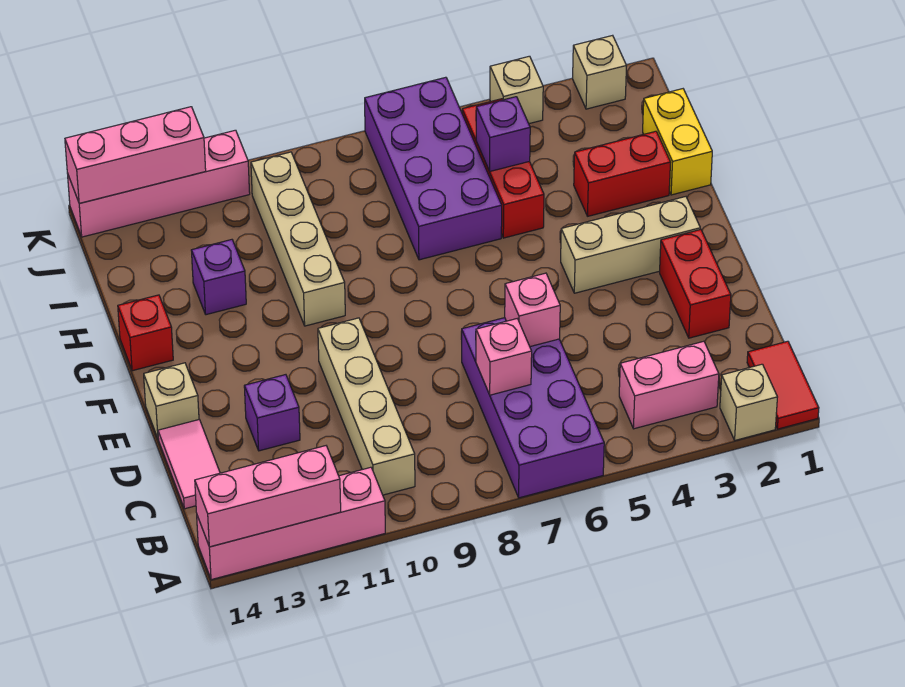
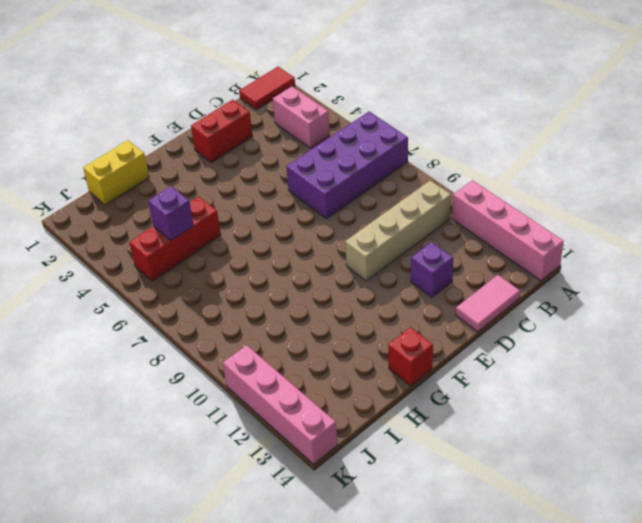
none -> tan 1x1 brick [720,364,777,440]
none -> tan 1x1 brick [144,363,199,438]
none -> tan 1x3 brick [561,197,700,293]

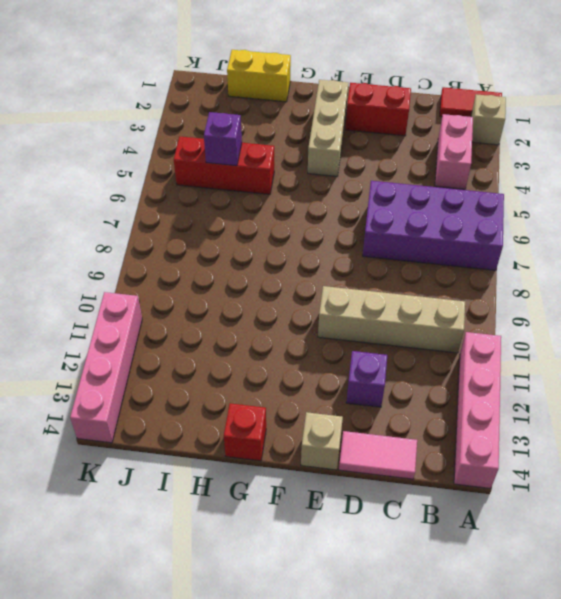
none -> tan 1x4 brick [251,152,345,326]
none -> red 1x2 brick [574,131,671,216]
none -> purple 2x4 brick [365,77,502,260]

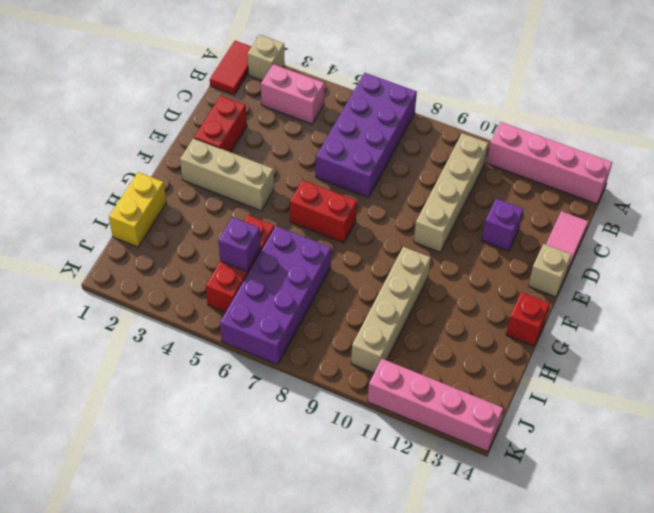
red 1x2 brick [290,180,357,243] -> red 1x2 brick moved to [574,131,671,216]
none -> purple 1x1 brick [191,240,246,315]
none -> tan 1x1 brick [573,35,626,109]
none -> tan 1x1 brick [490,56,543,124]

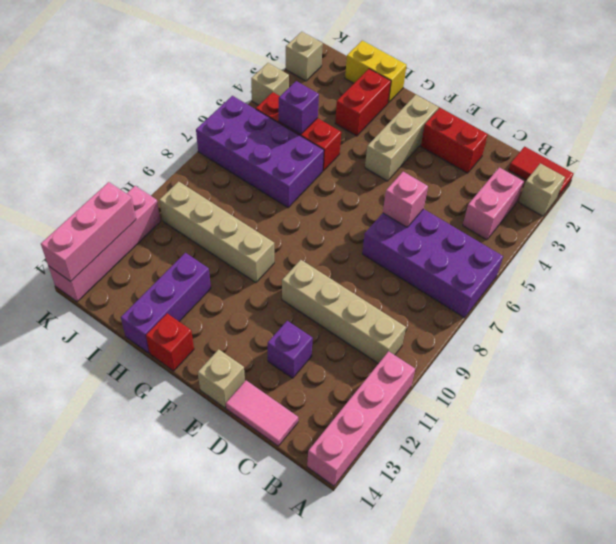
purple 1x3 brick [121,253,211,353] -> purple 1x1 brick [191,240,246,315]
none -> pink 1x3 brick [195,446,341,547]
none -> pink 1x1 brick [476,319,532,395]

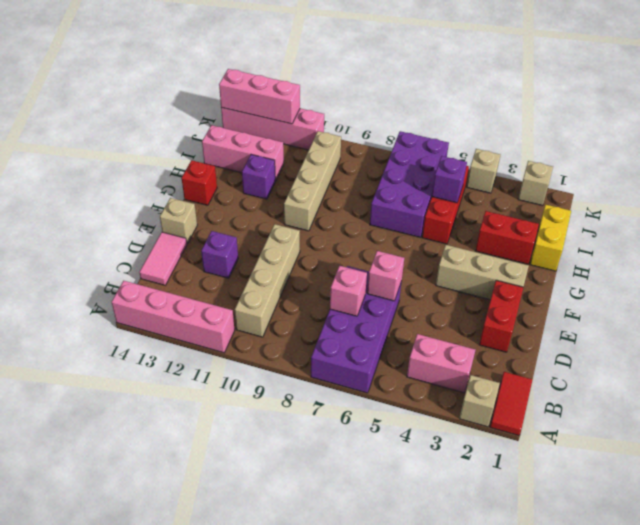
pink 1x3 brick [202,125,284,181] -> pink 1x3 brick moved to [195,446,341,547]

